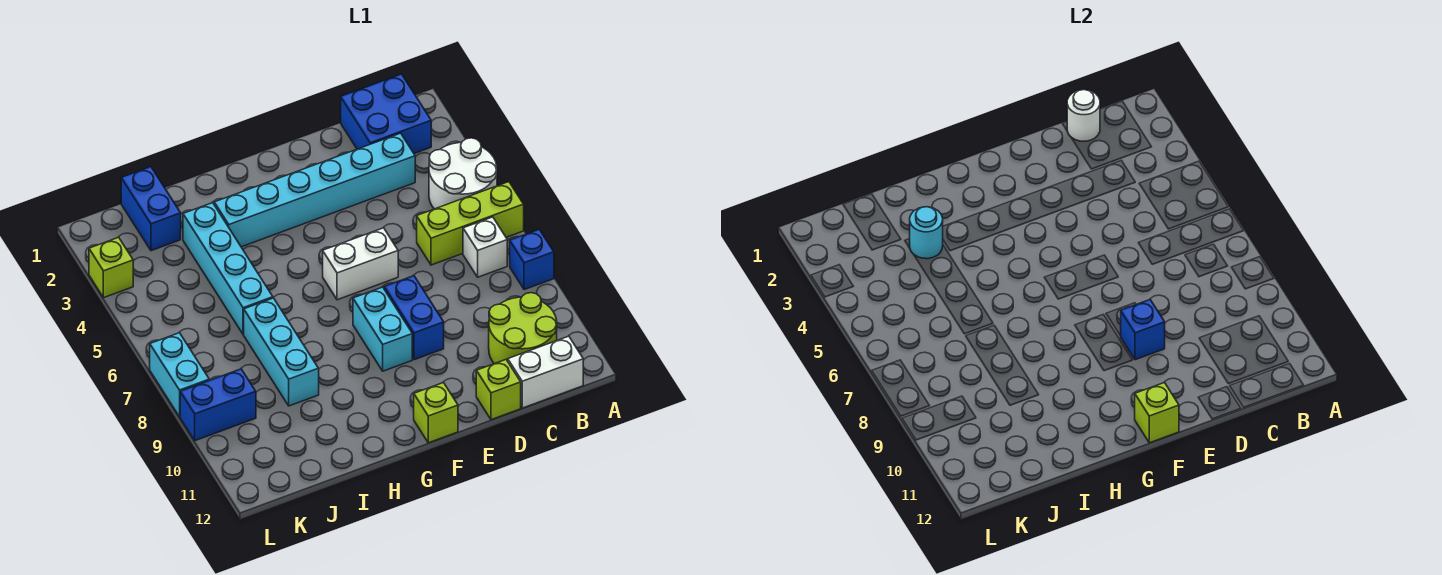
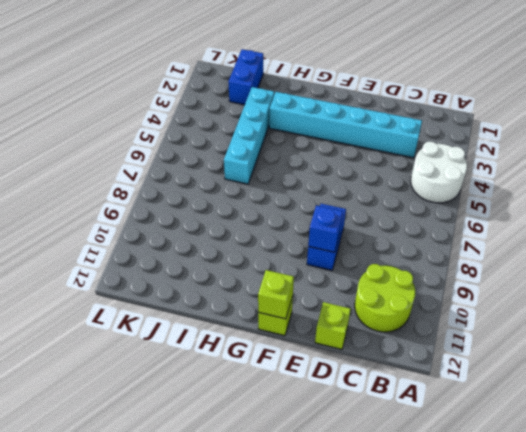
none -> lime 1x3 brick [417,182,524,265]
none -> blue 1x1 brick [510,229,554,290]
none -> blue 2x2 brick [341,74,431,153]

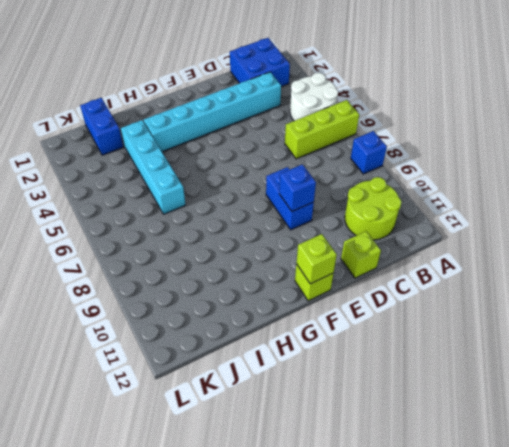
none -> white 1x1 brick [463,217,507,277]
none -> white 1x2 brick [508,336,583,408]
none -> white 1x2 brick [323,228,398,300]

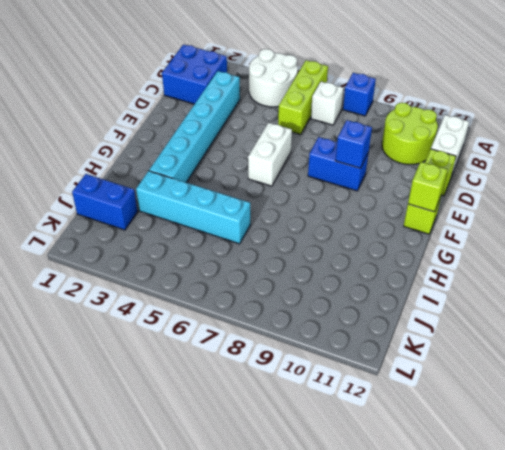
none -> cyan 1x2 brick [353,287,412,371]
none -> cyan 1x3 brick [244,298,319,406]
none -> blue 1x2 brick [180,369,256,441]

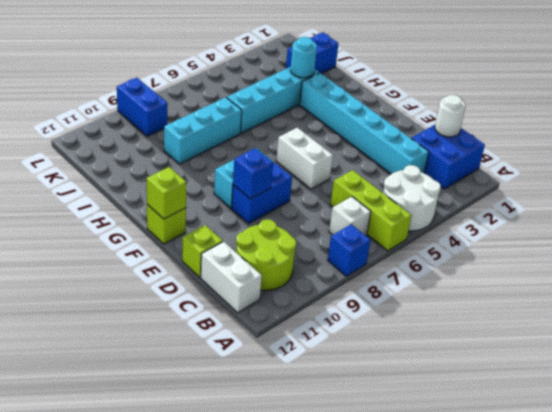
none -> lime 1x1 brick [89,237,133,298]
none -> cyan 1x2 brick [150,333,209,417]

